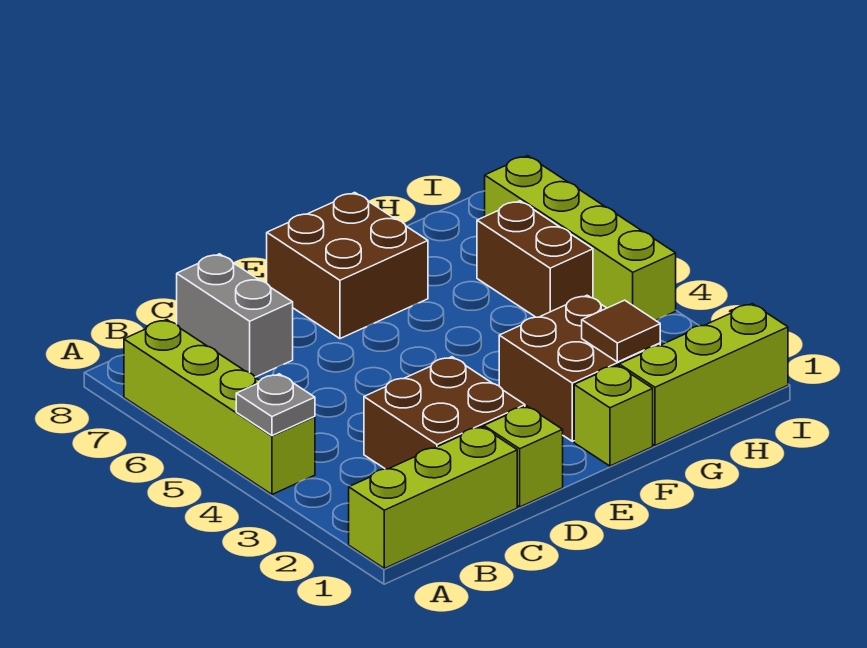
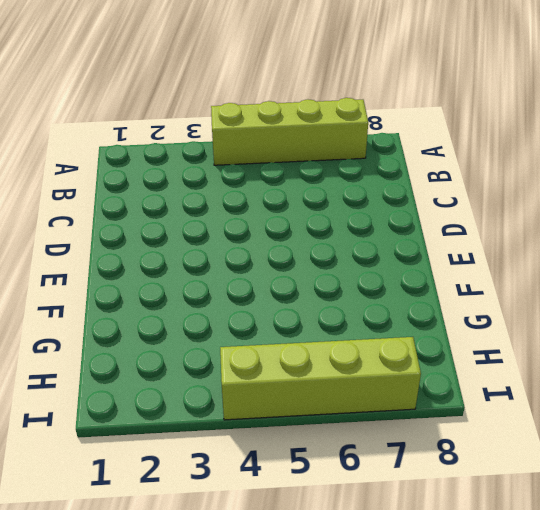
none -> lime 1x3 brick [349,427,517,568]
none -> brown 2x2 brick [364,357,525,469]
none -> grey 1x2 brick [177,254,293,377]

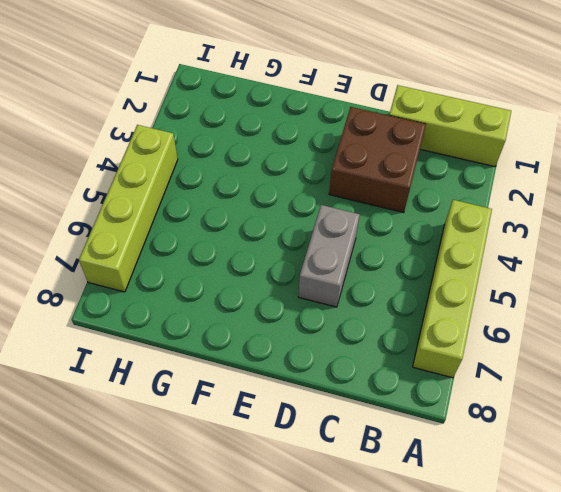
grey 1x2 brick [298,205,360,307] -> grey 1x2 brick moved to [177,254,293,377]
none -> lime 1x1 brick [484,406,563,507]
none -> brown 2x2 brick [267,193,428,339]
none -> lime 1x1 brick [574,365,653,466]

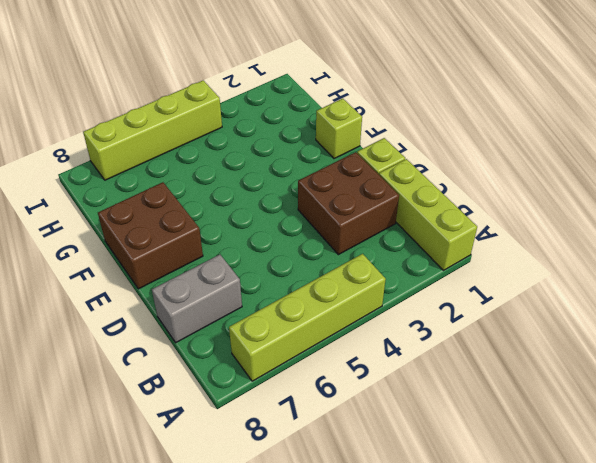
none -> brown 2x2 brick [499,295,660,441]
none -> lime 1x3 brick [619,304,788,446]
none -> brown 1x2 brick [477,201,593,317]

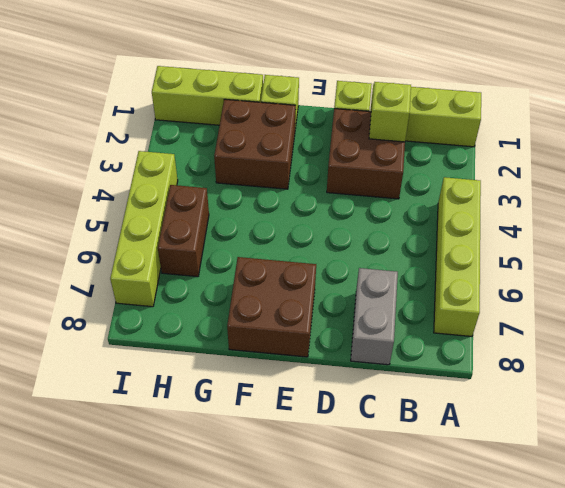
lime 1x1 brick [369,82,411,142] -> none
none -> grey 1x1 plate [236,374,315,436]
none -> brown 1x1 tile [582,300,660,362]

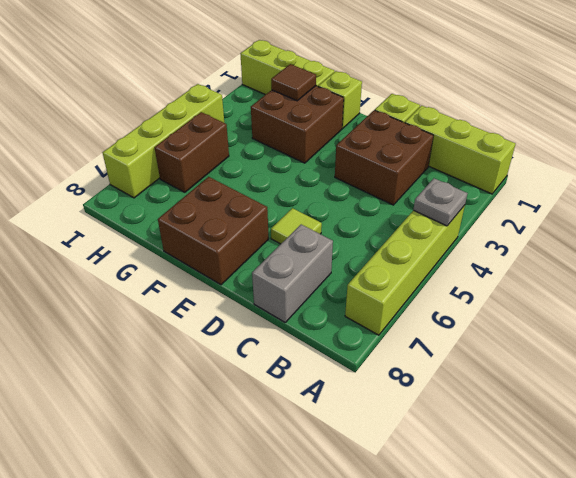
lime 1x1 tile [271,208,322,244] -> none

